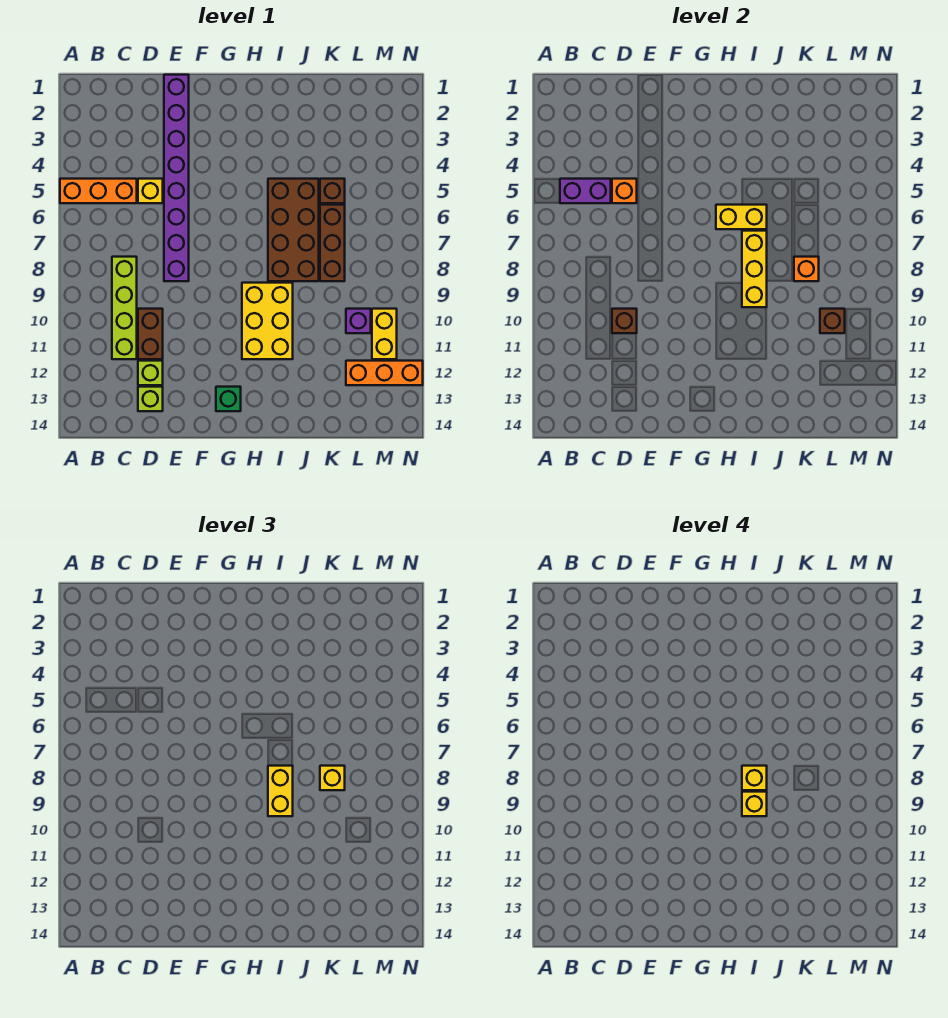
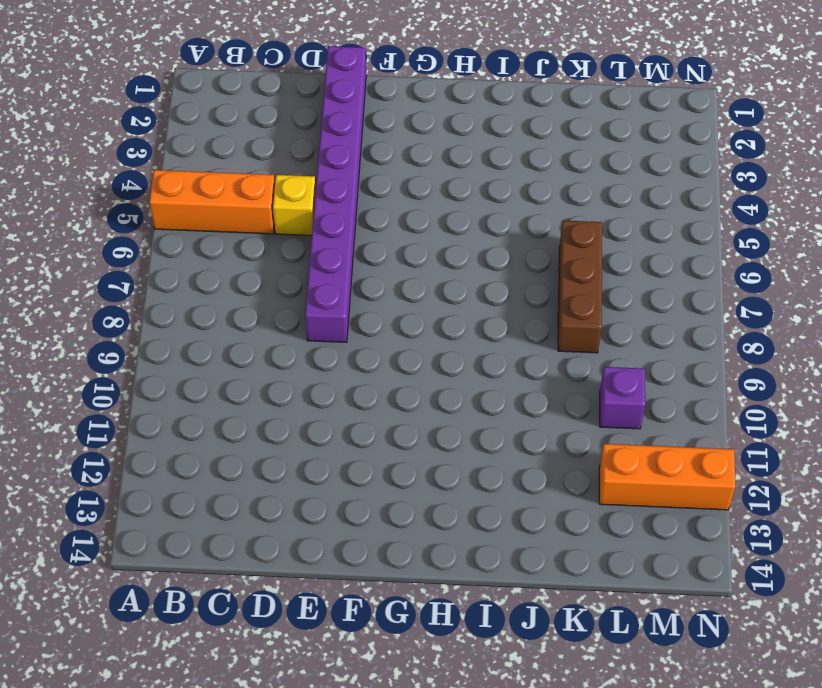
none -> lime 1x4 brick [112,257,137,359]
none -> brown 1x2 brick [138,309,163,359]
none -> lime 1x1 brick [138,361,163,385]

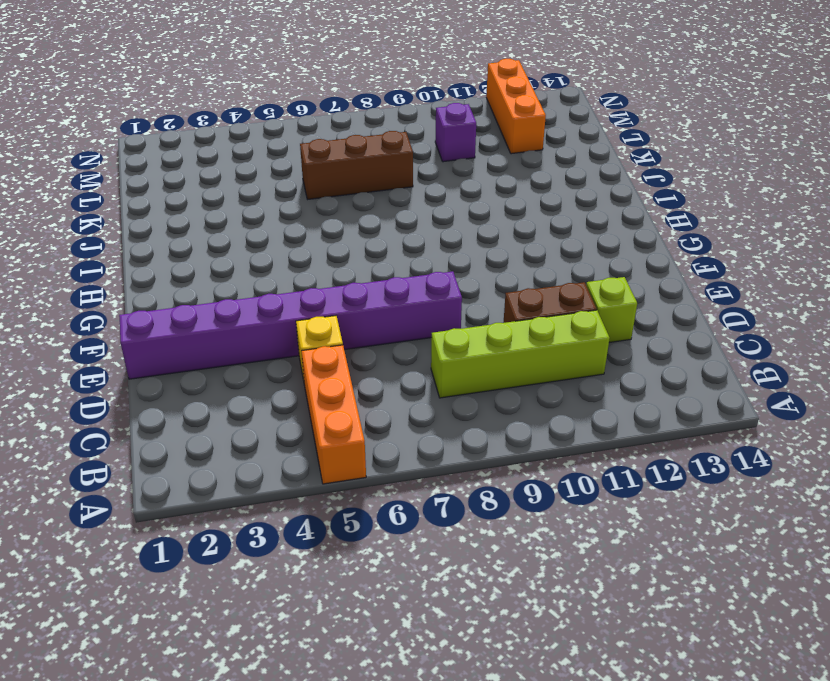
none -> lime 1x1 brick [138,387,163,411]
none -> green 1x1 brick [216,387,241,411]
none -> yellow 2x3 brick [242,283,293,359]

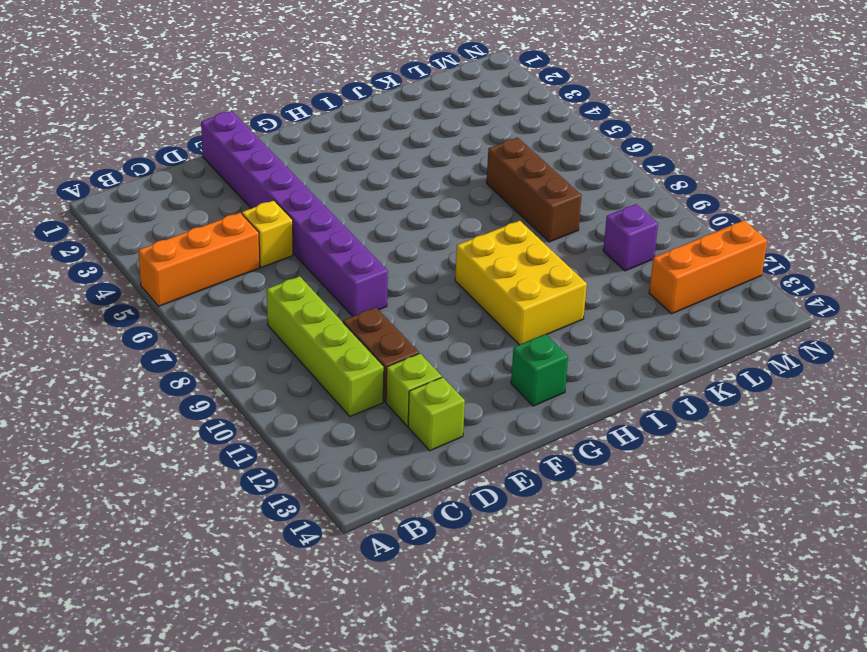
none -> brown 2x4 brick [268,179,319,281]
none -> brown 1x1 brick [320,179,345,203]
none -> yellow 1x2 brick [372,309,397,359]

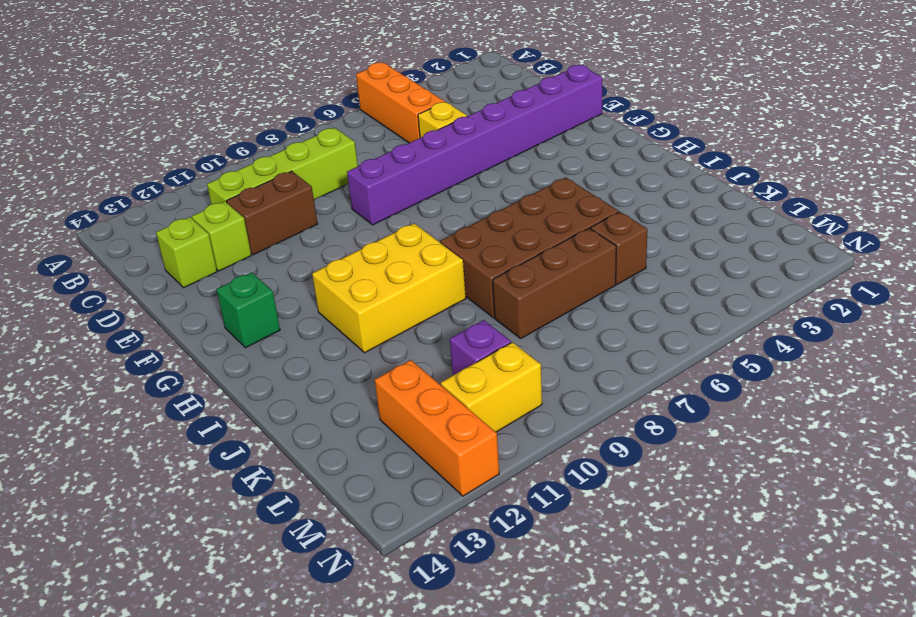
none -> purple 1x2 brick [560,179,611,203]
none -> orange 1x1 brick [612,179,637,203]
none -> brown 1x1 brick [612,309,637,333]

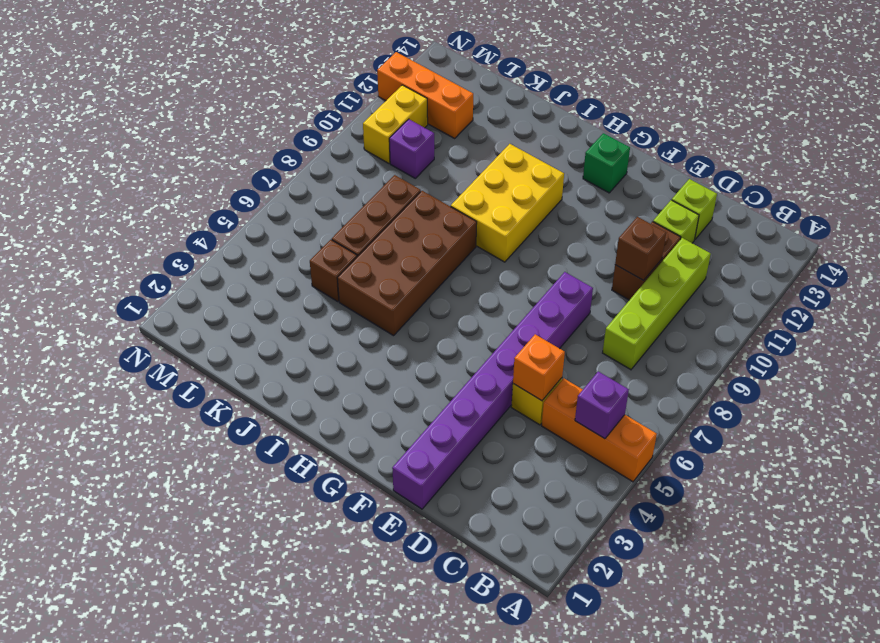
purple 1x1 brick [575,371,629,439] -> purple 1x2 brick [560,179,611,203]
none -> yellow 1x2 brick [716,205,767,229]
none -> yellow 1x3 brick [742,231,767,307]
none -> orange 1x1 brick [794,257,819,281]

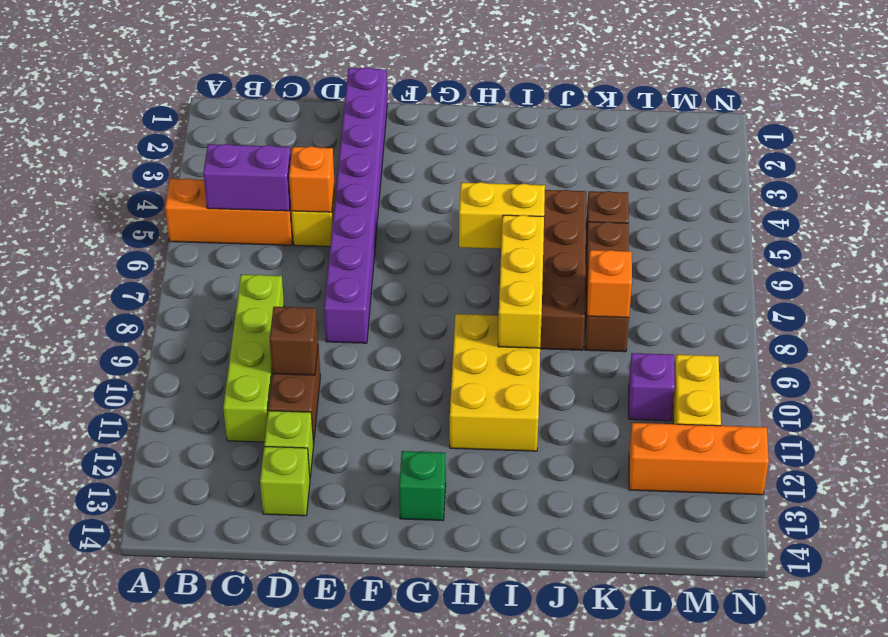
none -> brown 1x1 brick [820,309,845,333]
none -> yellow 1x2 brick [268,766,293,816]
none -> yellow 1x1 brick [320,766,345,790]

